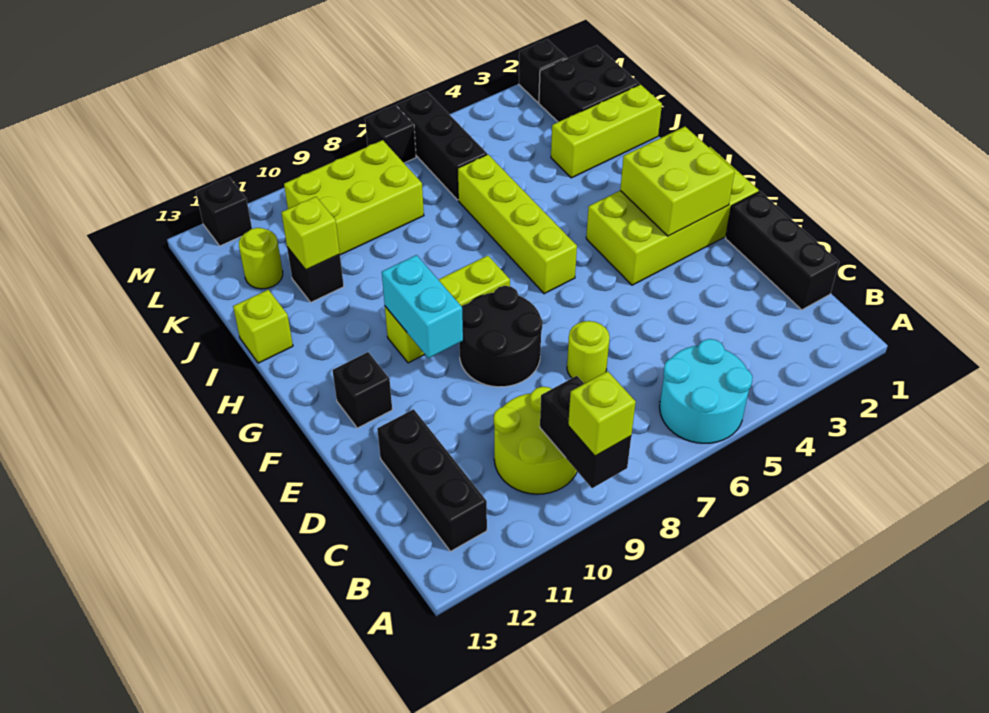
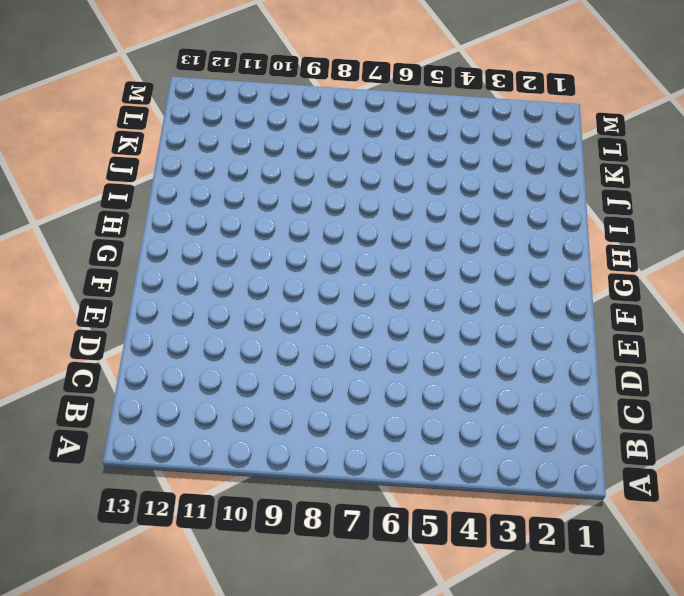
none -> cyan 2x2 round brick [660,339,753,443]
none -> lime 2x2 round brick [494,386,577,494]
none -> black 1x3 brick [377,409,487,551]

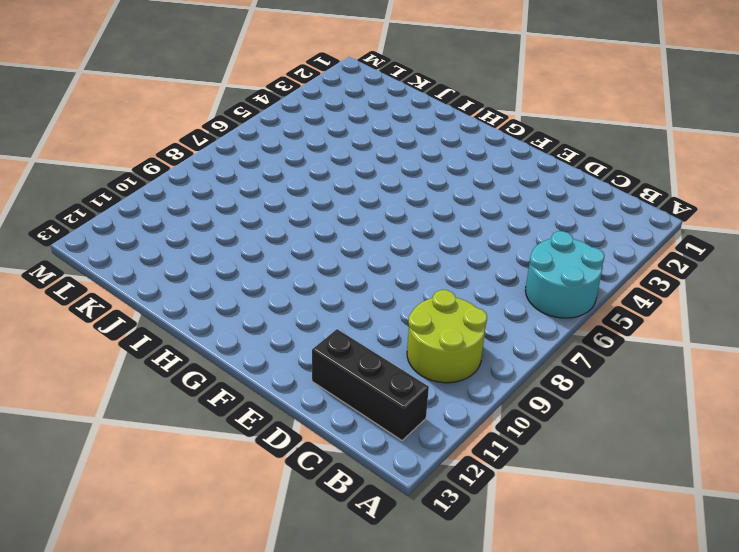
none -> black 1x3 brick [726,191,839,310]
none -> lime 1x1 round brick [567,321,610,384]
none -> black 2x2 round brick [459,286,543,387]

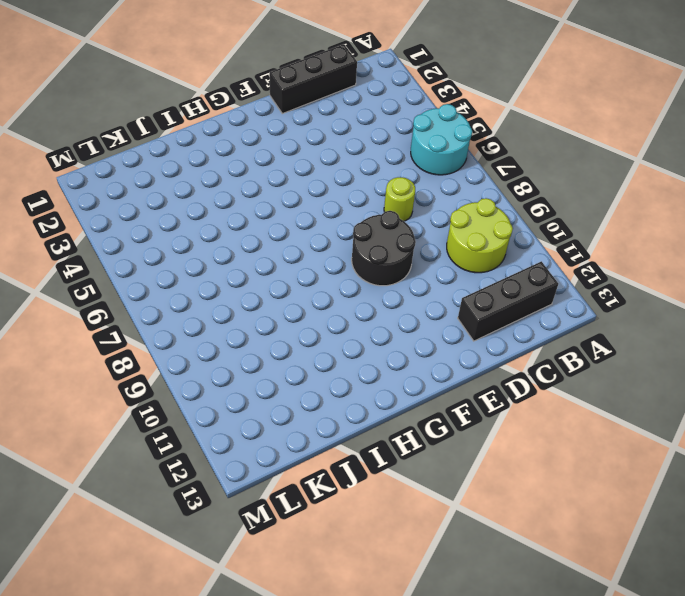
none -> lime 2x4 brick [586,147,759,285]
none -> black 1x1 brick [333,352,392,428]
none -> lime 1x4 brick [457,155,577,294]

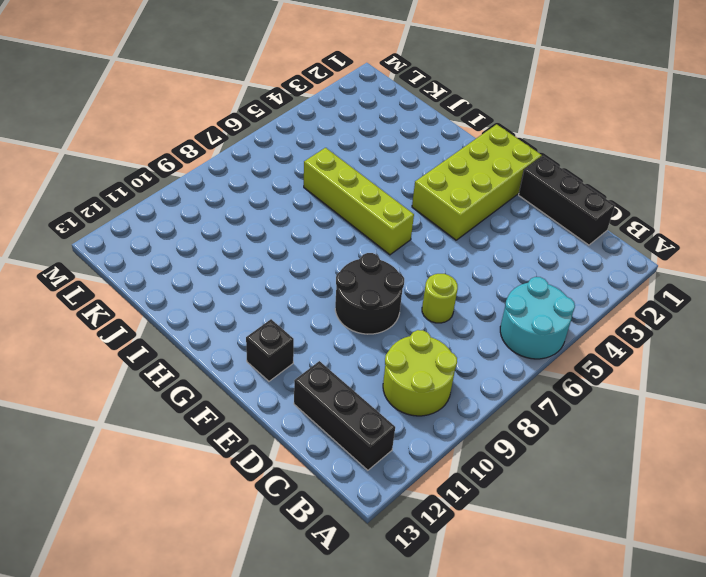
none -> lime 1x3 brick [385,256,510,363]
none -> lime 1x1 brick [233,290,293,363]
none -> lime 1x3 brick [551,84,662,178]

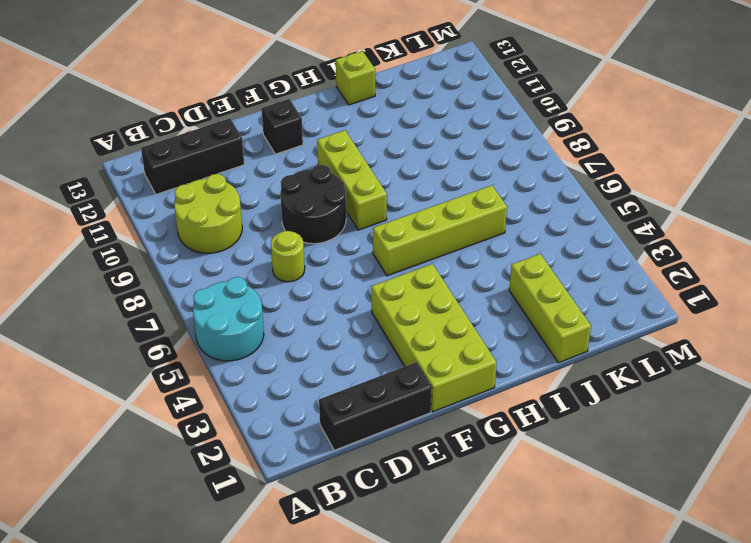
none -> black 1x1 brick [287,247,344,302]
none -> black 2x2 brick [539,46,639,122]
none -> black 1x3 brick [397,91,487,200]

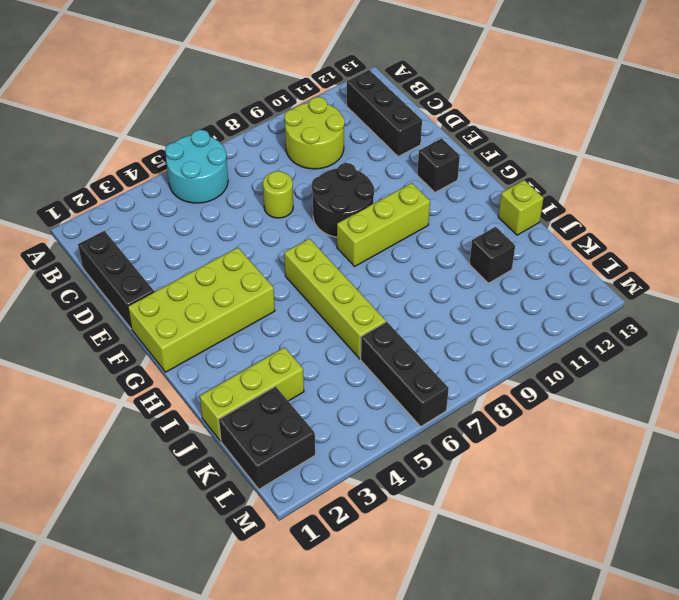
none -> lime 2x3 brick [284,140,424,255]
none -> lime 1x1 round brick [239,228,283,289]
none -> black 1x1 brick [519,39,567,103]

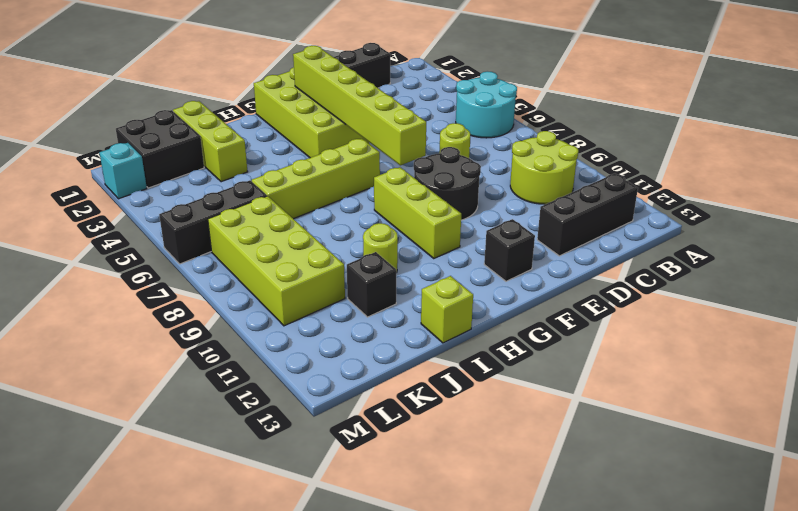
lime 1x6 brick [293,46,426,165] -> lime 2x2 brick [620,127,735,236]
lime 1x1 round brick [363,223,398,273] -> lime 1x1 round brick moved to [239,228,283,289]
lime 2x4 brick [208,196,345,326] -> lime 2x3 brick [284,140,424,255]
cyan 1x1 brick [100,143,147,199] -> black 1x1 brick [519,39,567,103]
none -> black 1x1 brick [365,105,416,163]
none -> black 1x1 brick [196,177,252,246]
none -> black 1x2 brick [540,376,631,488]

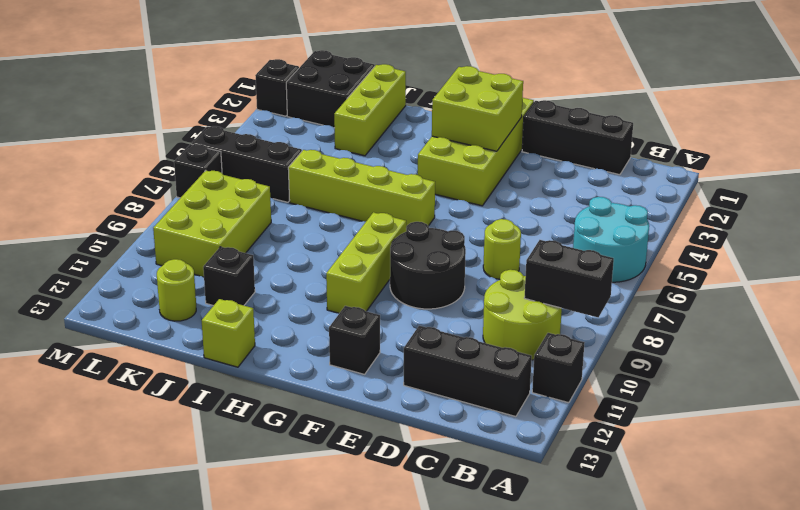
black 1x1 brick [532,333,584,403] -> black 1x1 brick moved to [196,177,252,246]
none -> cyan 1x2 brick [382,255,463,358]
none -> lime 1x1 brick [281,197,340,270]
none -> lime 1x1 brick [568,371,636,456]

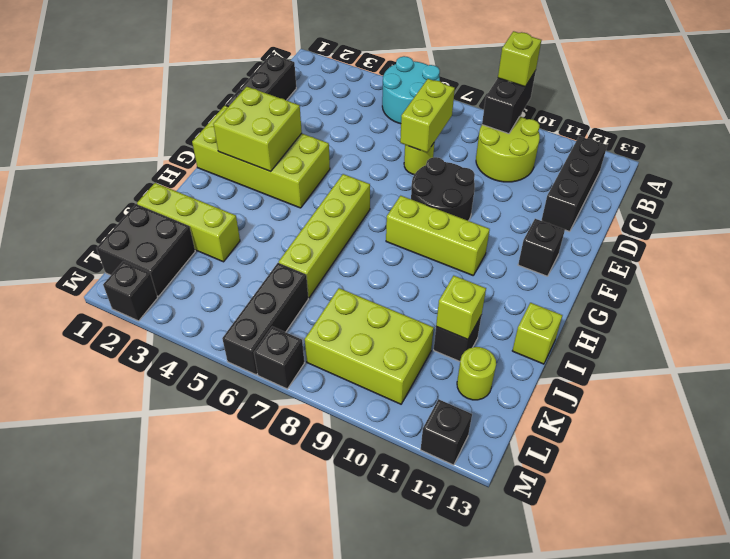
lime 1x2 brick [400,79,455,152] -> none
none -> cyan 1x2 brick [382,255,463,358]

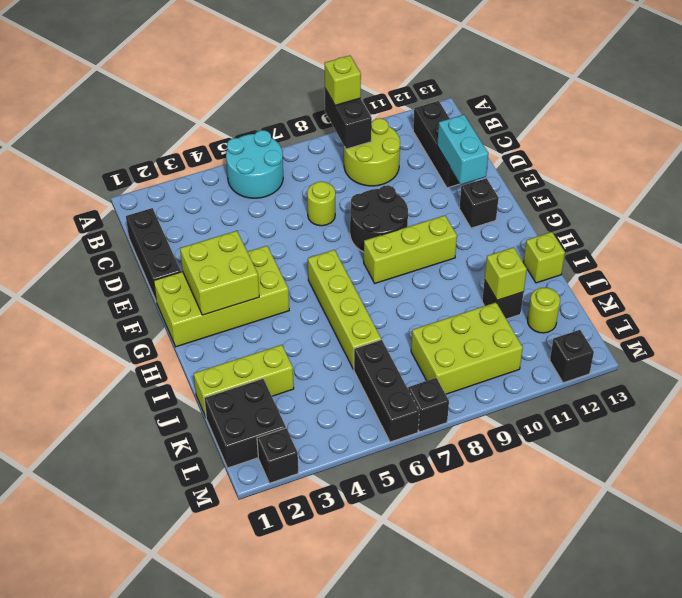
cyan 1x2 brick [437,115,488,185] -> cyan 1x2 brick moved to [382,255,463,358]

